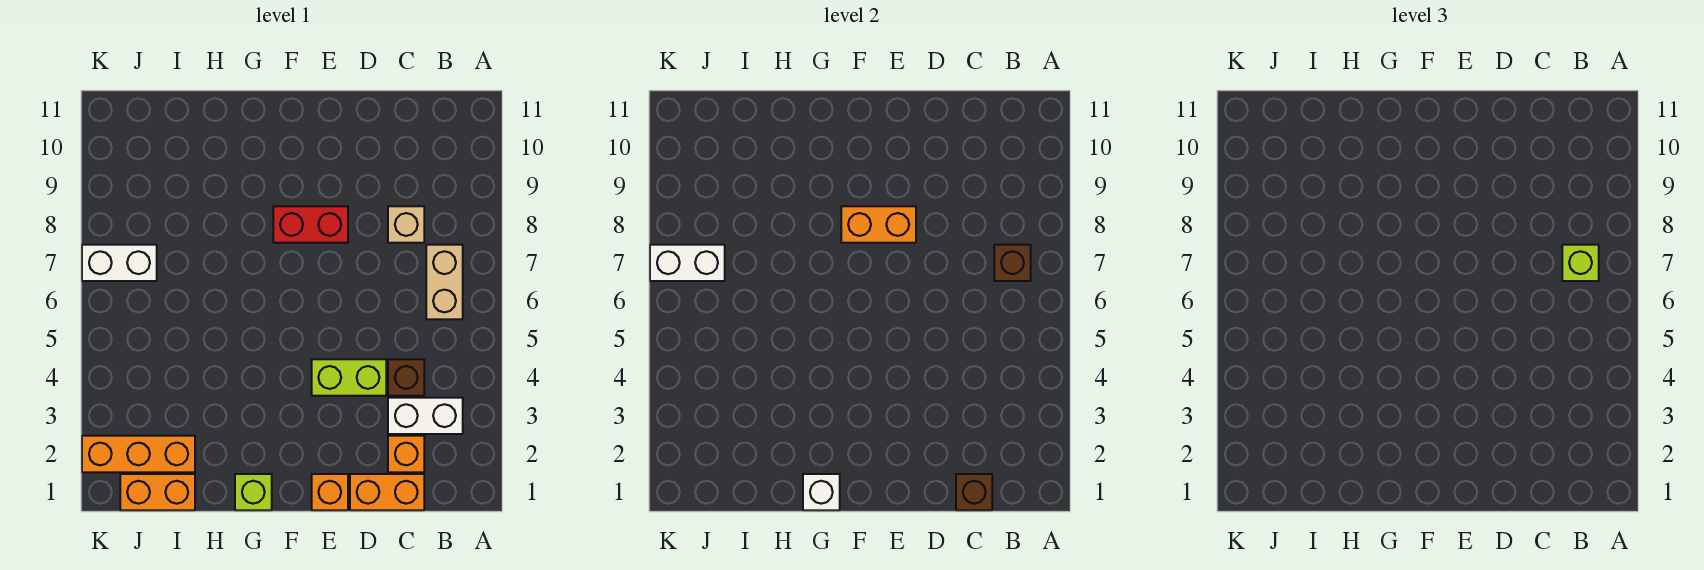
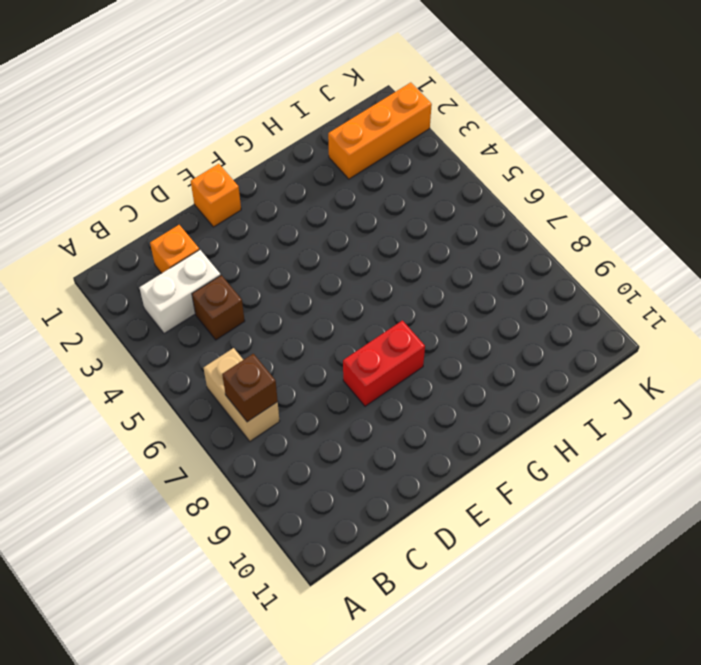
none -> orange 1x2 brick [350,474,424,510]
none -> tan 1x1 brick [388,206,424,243]
none -> lime 1x2 brick [312,359,386,396]

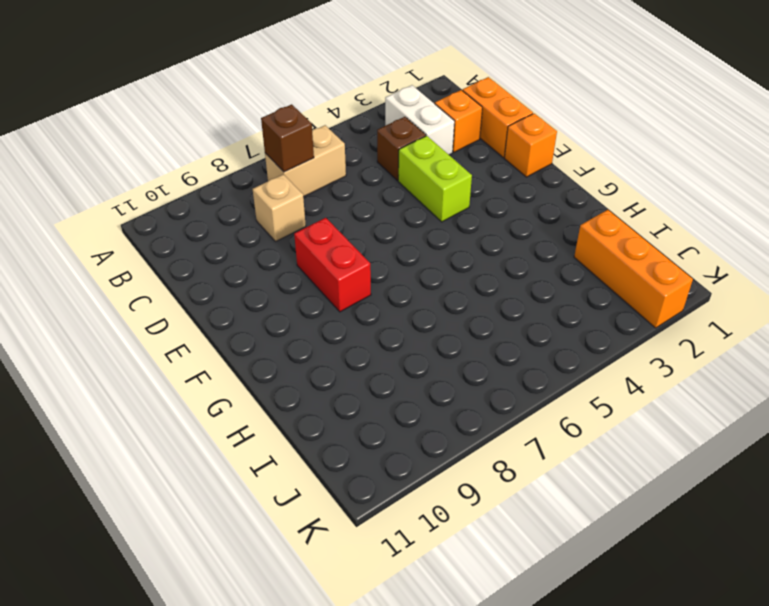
none -> lime 1x1 brick [235,474,272,510]
none -> orange 1x2 brick [120,474,195,510]
none -> white 1x2 brick [82,245,157,281]

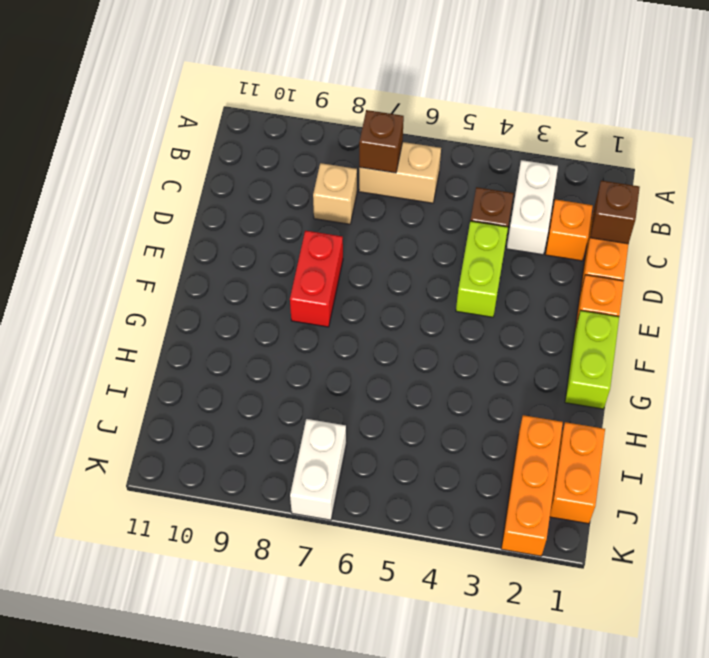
lime 1x2 brick [565,311,619,409] -> lime 1x1 brick [235,474,272,510]
none -> orange 1x2 brick [841,206,916,243]
none -> white 1x1 brick [803,474,840,510]
none -> white 1x2 brick [650,245,725,281]

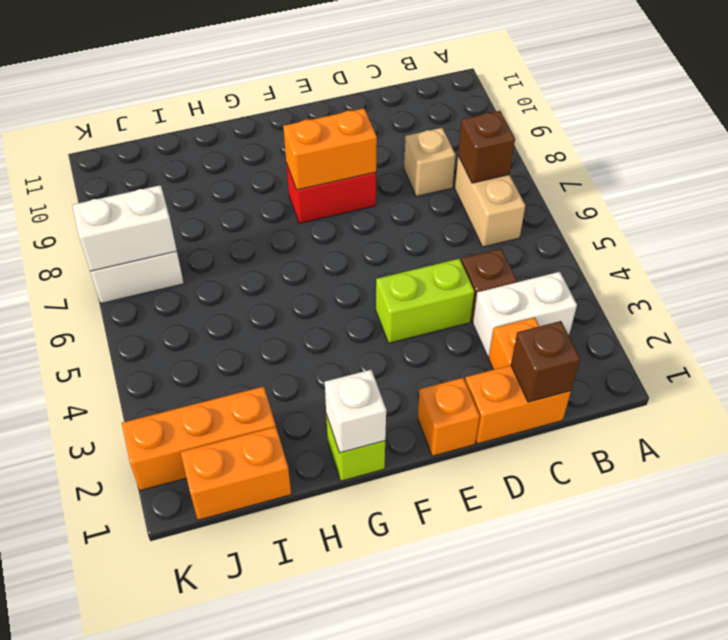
none -> lime 1x1 brick [1562,245,1599,281]

